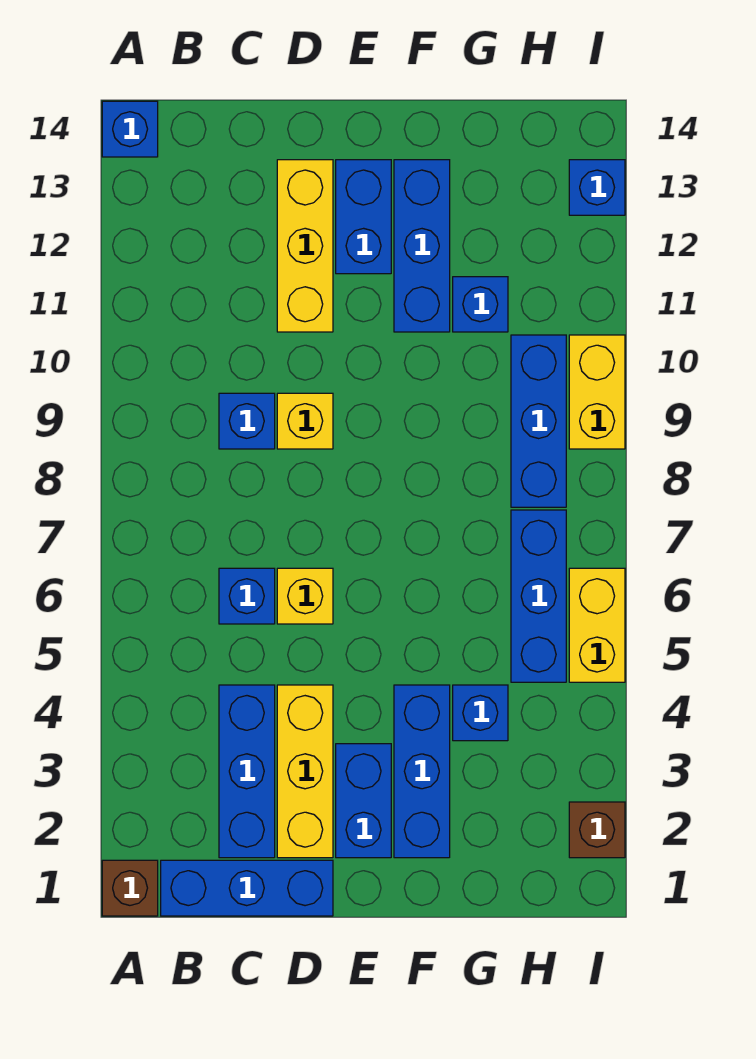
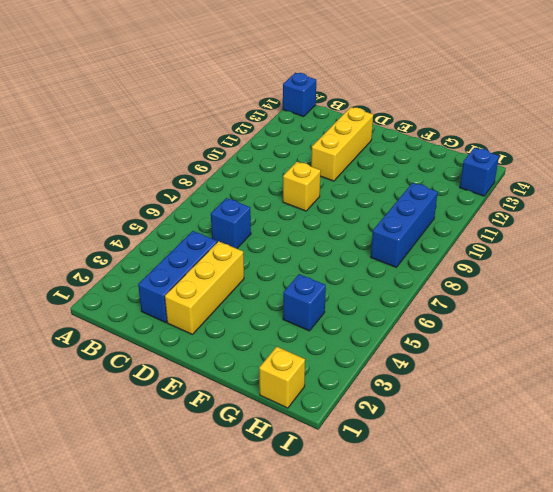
yellow 1x1 brick [259,347,305,408] -> yellow 1x1 brick moved to [277,568,333,624]
none -> brown 1x1 brick [102,860,158,916]
none -> blue 1x3 brick [161,860,333,916]
none -> blue 1x1 brick [219,393,275,449]

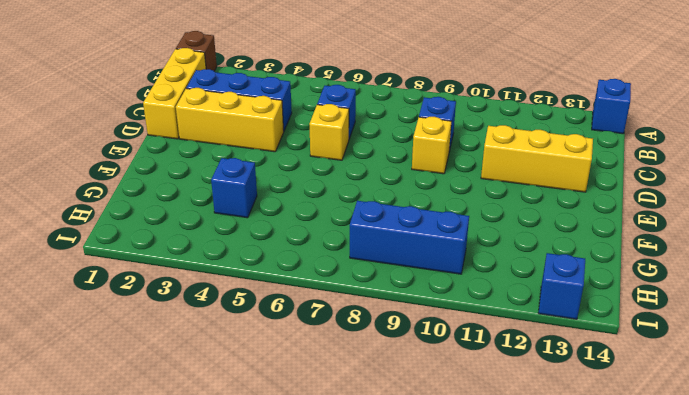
yellow 1x3 brick [143,48,206,139] -> blue 1x3 brick [161,860,333,916]
none -> blue 1x2 brick [336,744,391,858]
none -> blue 1x2 brick [336,160,391,274]
none -> blue 1x3 brick [394,685,450,858]

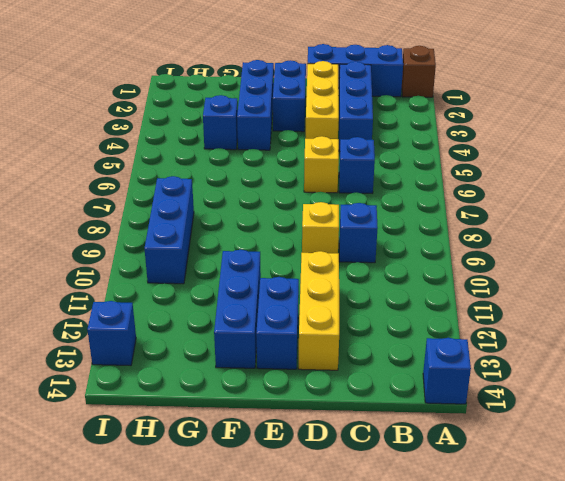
none -> blue 1x1 brick [453,277,508,332]
none -> blue 1x3 brick [511,510,566,682]
none -> brown 1x1 brick [569,802,625,858]

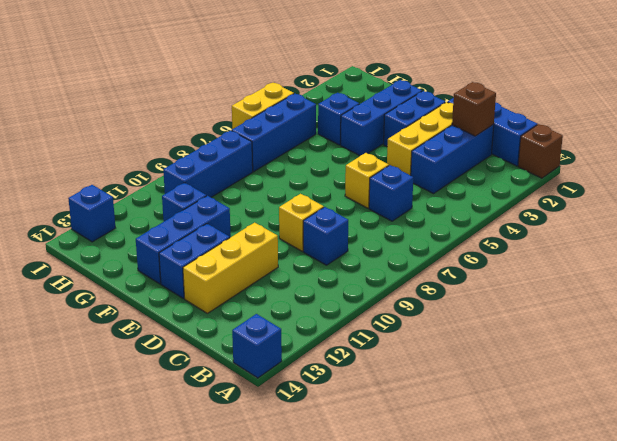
brown 1x1 brick [452,82,496,136] -> brown 1x1 brick moved to [569,802,625,858]
none -> yellow 1x2 brick [569,335,625,449]

